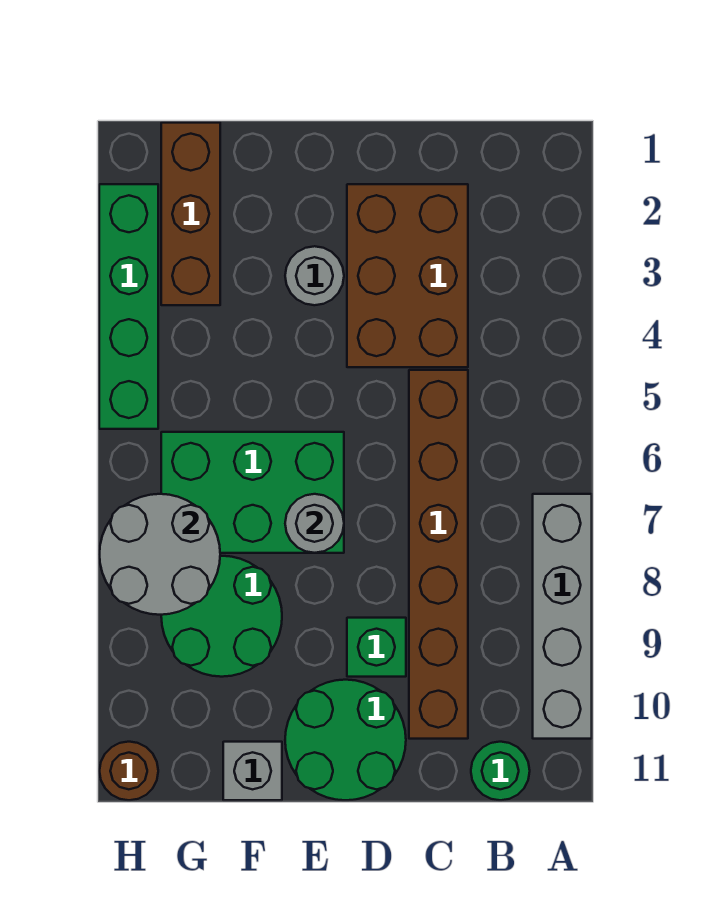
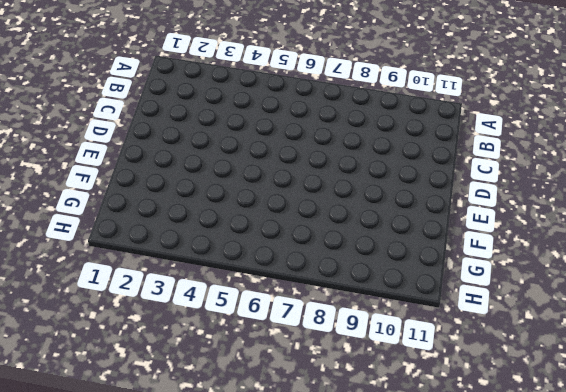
none -> grey 1x4 brick [533,494,592,739]
none -> green 1x1 round brick [471,742,530,800]
none -> brown 2x3 brick [347,184,468,367]

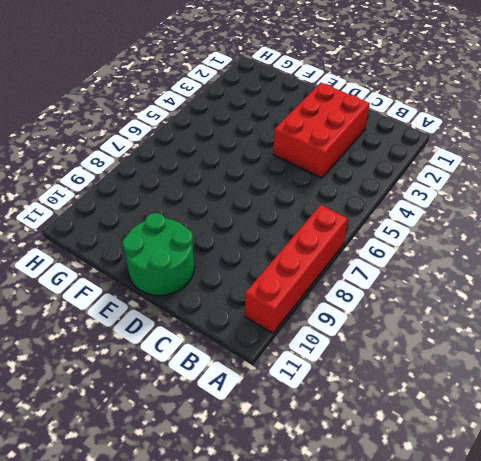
red 1x4 brick [245,205,348,333] -> grey 1x4 brick [533,494,592,739]
red 2x3 brick [273,83,370,178] -> brown 2x3 brick [347,184,468,367]
none -> green 1x1 round brick [471,742,530,800]
none -> brown 1x6 brick [409,370,468,739]
none -> green 1x1 brick [347,618,406,677]

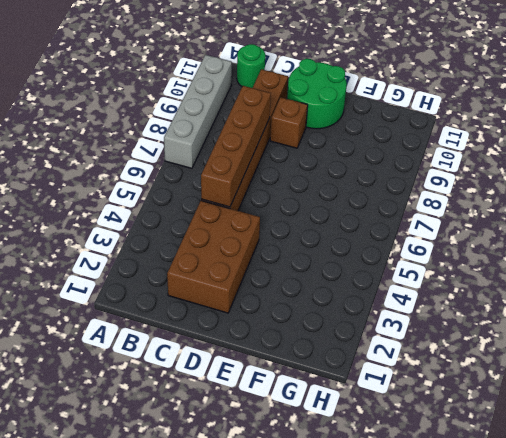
brown 1x4 brick [201,86,271,207] -> none
brown 1x1 brick [270,97,308,148] -> green 1x1 brick [347,618,406,677]
none -> grey 1x1 round brick [285,246,344,305]
none -> green 2x3 brick [161,432,344,553]
none -> green 2x2 round brick [161,556,282,677]

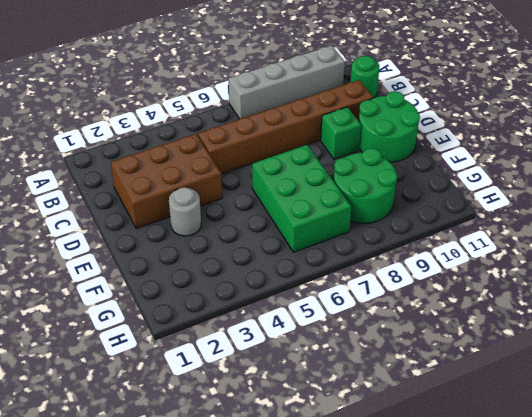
none -> grey 1x1 brick [223,742,282,800]
none -> brown 1x3 brick [161,123,220,305]
none -> green 1x4 brick [99,184,158,429]

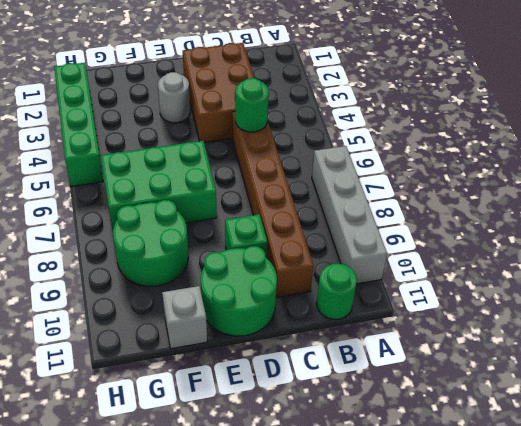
green 1x1 round brick [235,78,269,132] -> none
none -> brown 1x3 brick [161,123,220,305]
none -> brown 1x1 round brick [100,742,158,800]
none -> grey 1x1 round brick [285,494,344,553]

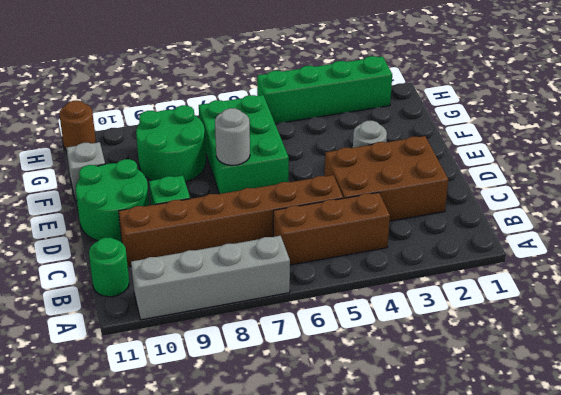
brown 1x3 brick [273,192,390,265] -> brown 1x3 brick moved to [161,123,220,305]
none -> grey 2x2 round brick [99,494,220,615]

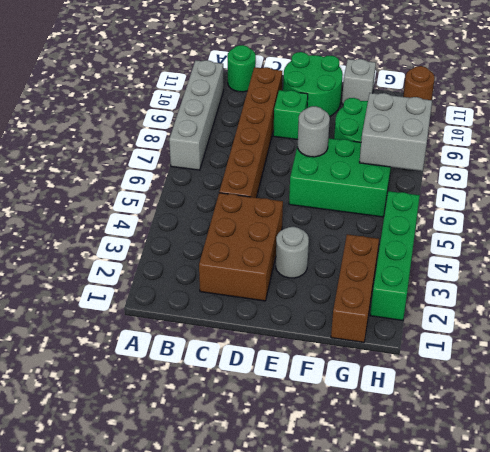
grey 2x2 brick [359,93,432,171] -> grey 2x2 round brick [99,494,220,615]

